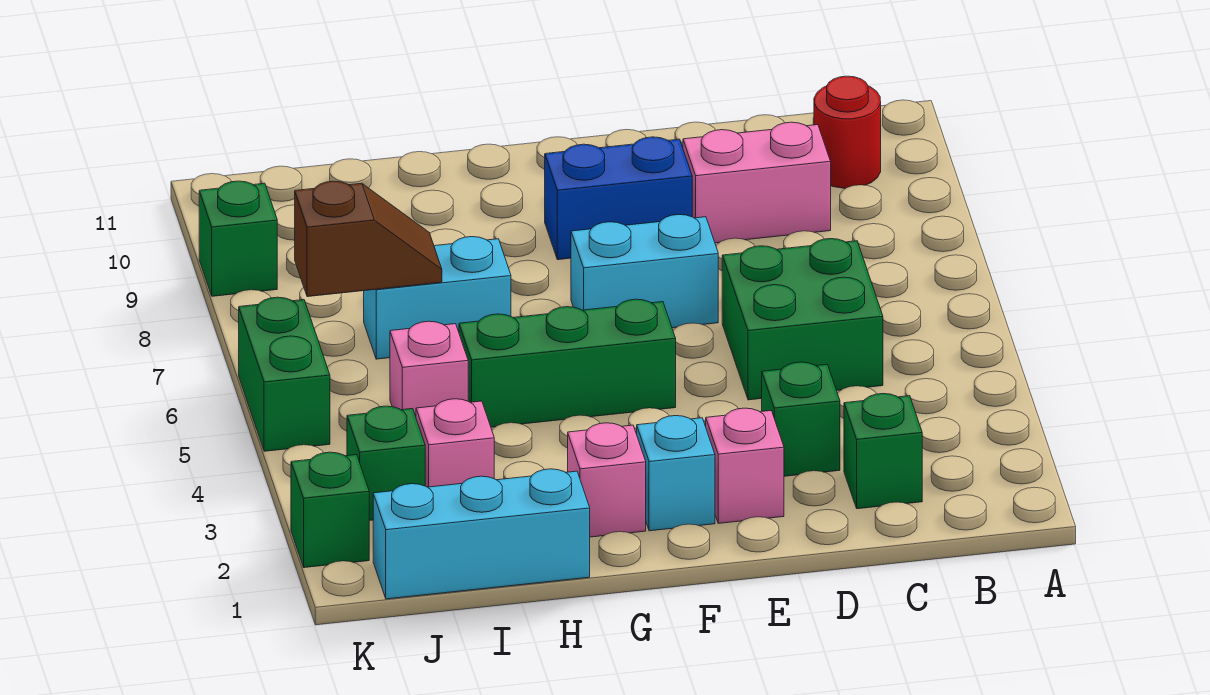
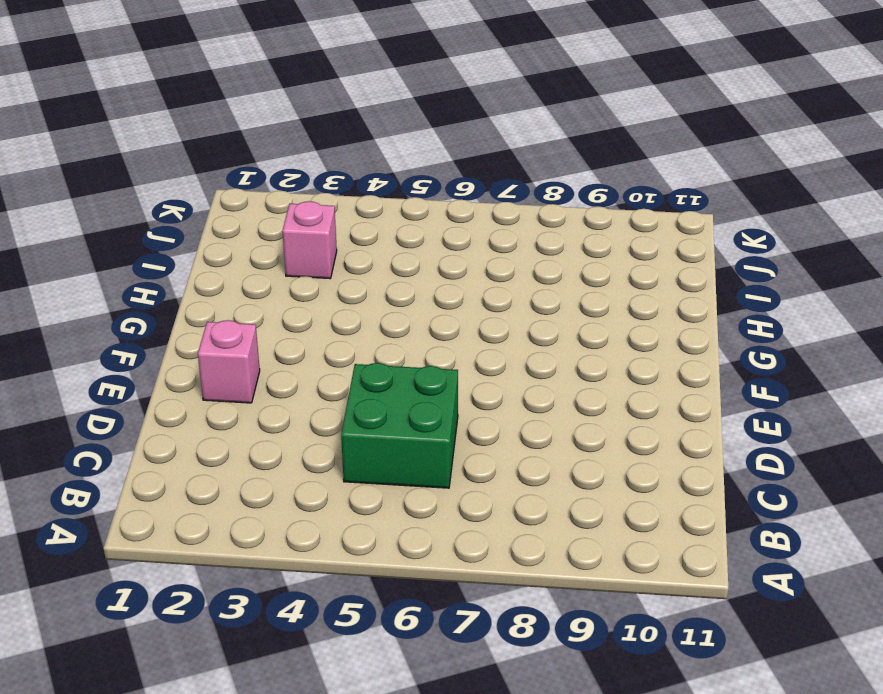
none -> red 1x1 round brick [814,76,881,188]
none -> green 1x1 brick [844,394,922,509]
none -> pink 1x2 brick [683,122,831,243]

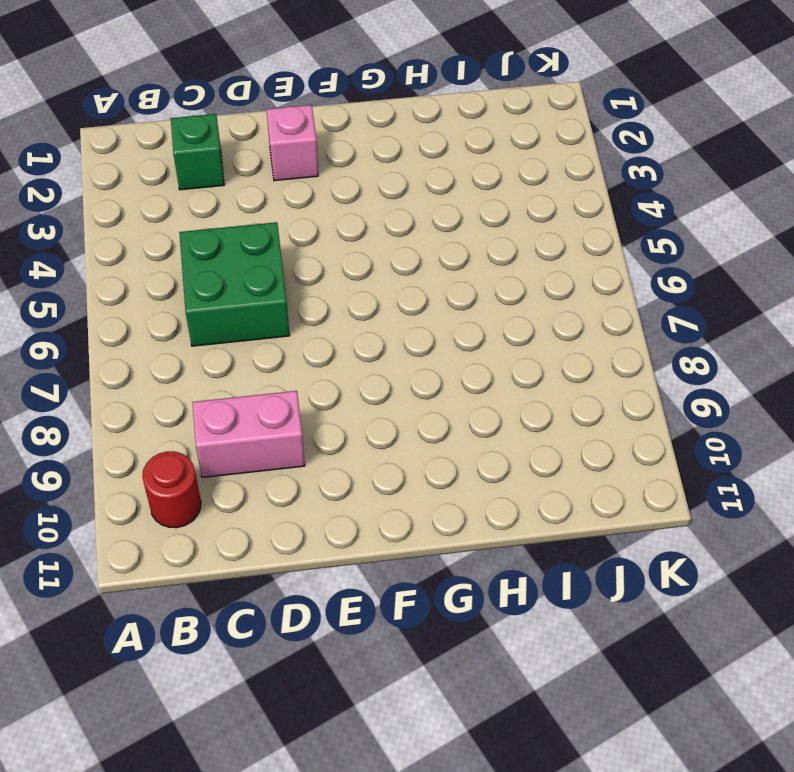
none -> green 1x1 brick [762,362,840,476]
none -> cyan 1x2 brick [571,215,718,328]
none -> blue 1x2 brick [545,137,692,260]

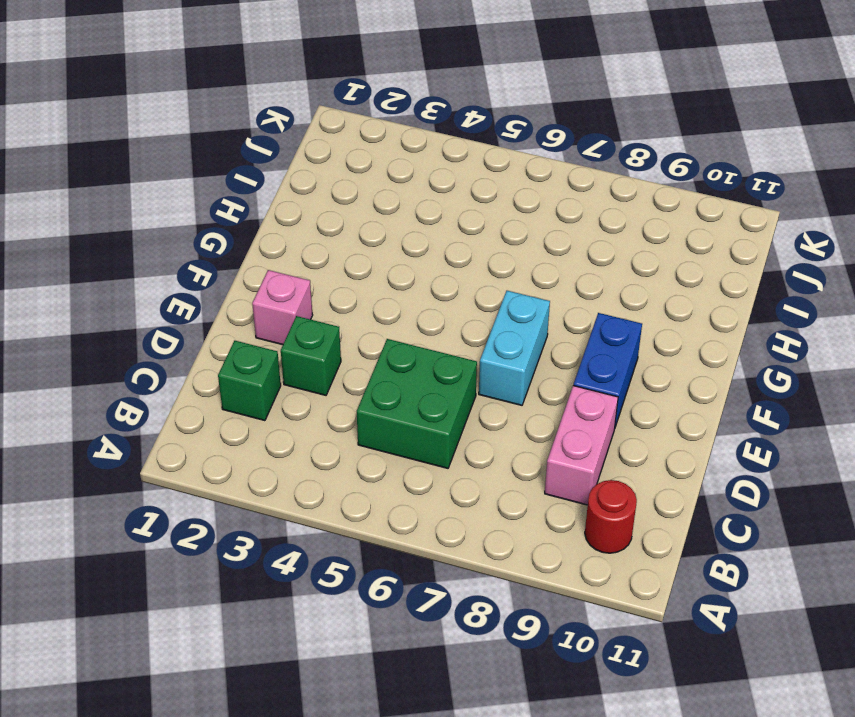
none -> cyan 1x1 brick [637,416,715,531]
none -> green 1x3 brick [459,299,676,427]
none -> pink 1x1 brick [568,423,646,537]

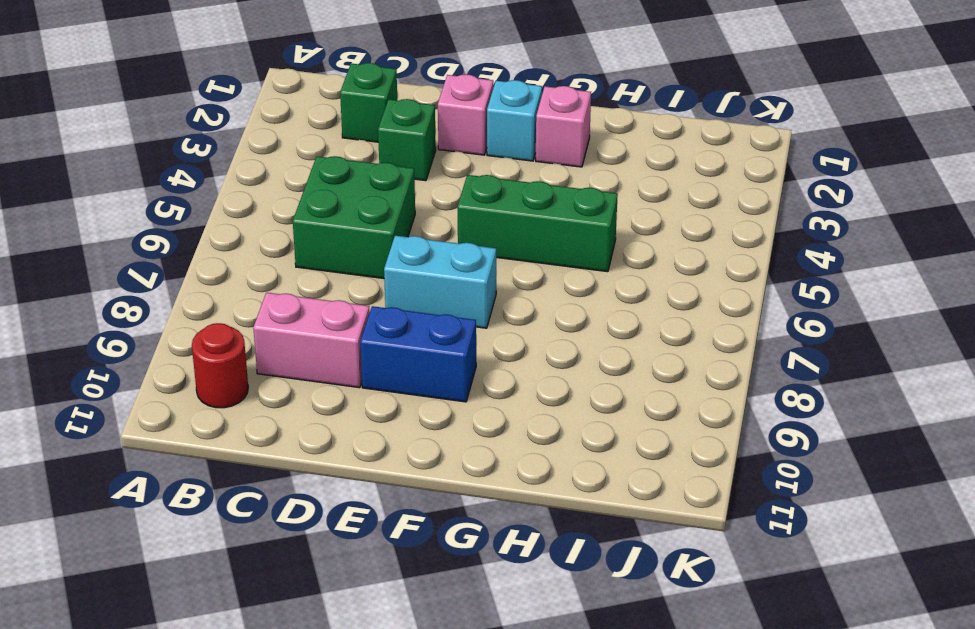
none -> cyan 1x3 brick [373,469,590,599]
none -> cyan 1x2 brick [364,237,511,359]
none -> pink 1x1 brick [416,399,494,487]

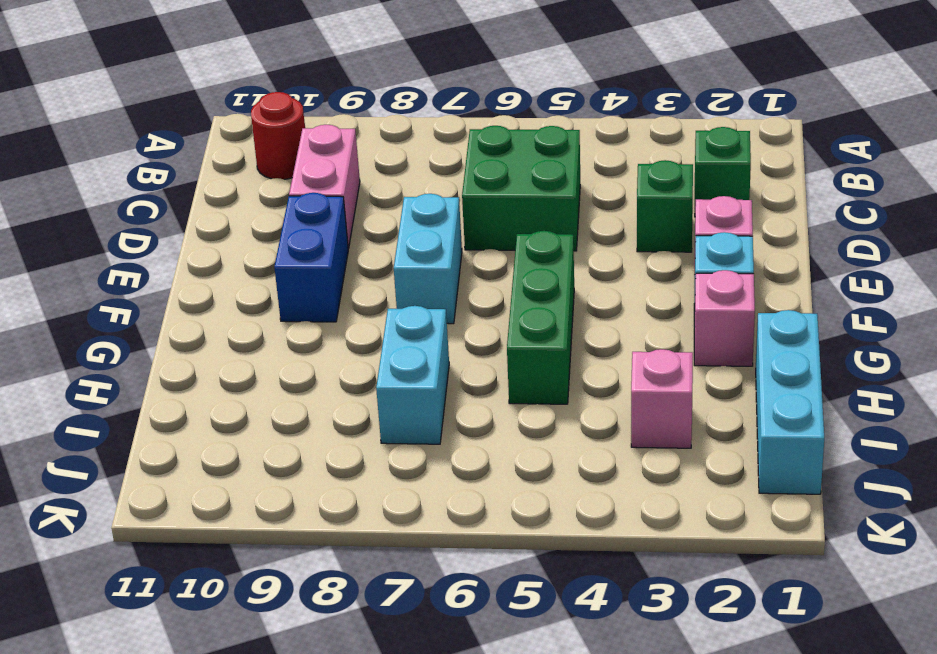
none -> pink 1x1 brick [390,321,468,416]
none -> green 1x1 brick [347,406,425,520]
none -> green 1x1 brick [291,452,369,568]

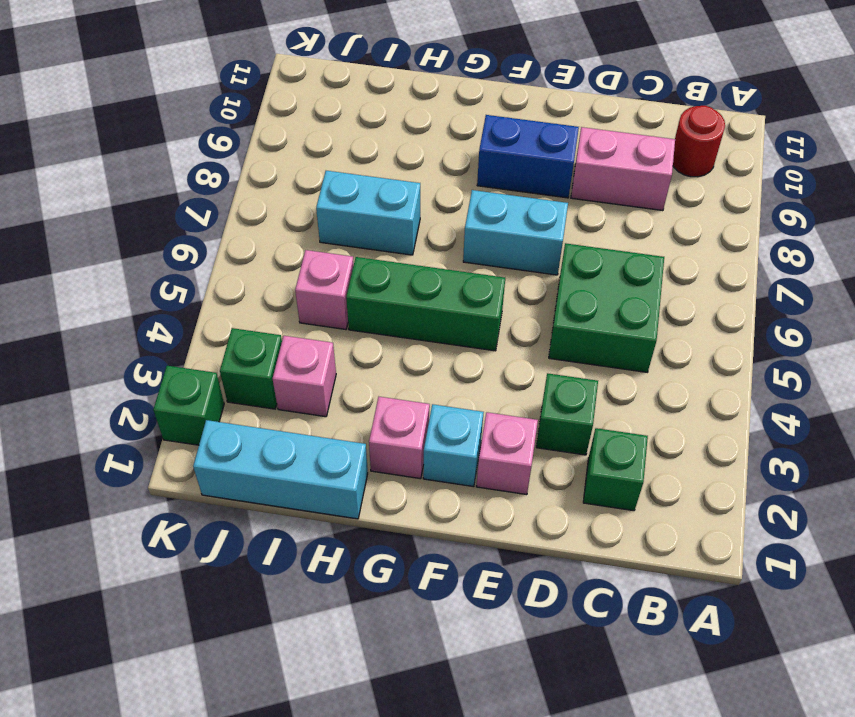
none -> green 1x2 brick [239,297,330,451]
none -> green 1x1 brick [199,181,277,296]
none -> brown 1x2 slope [295,181,442,297]

